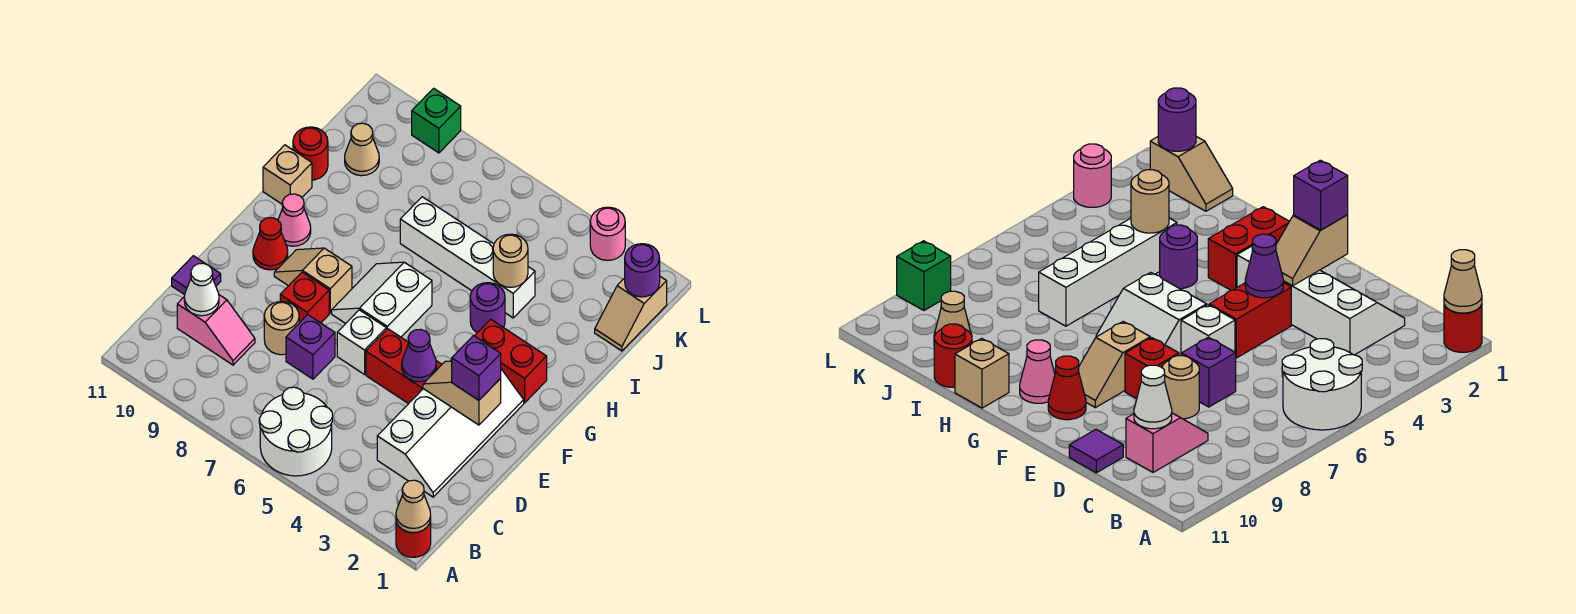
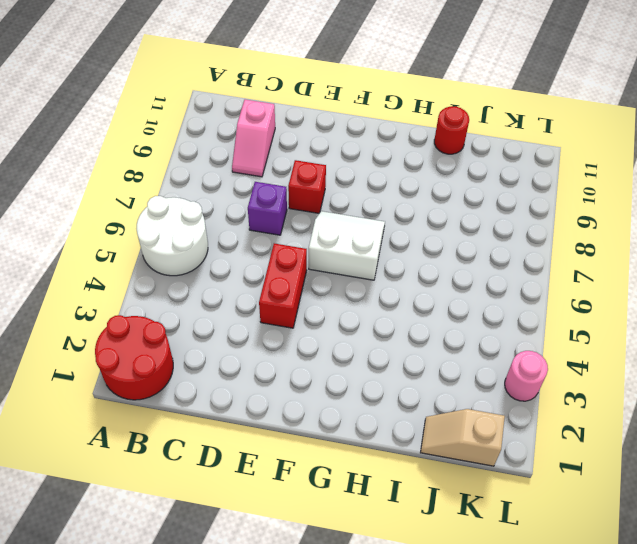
red 2x2 round brick [95,315,173,400] -> red 1x1 round brick [396,520,431,557]
none -> white 2x4 slope [377,360,524,497]
none -> tan 1x1 round brick [264,301,299,355]
none -> purple 1x1 tile [172,256,221,295]
none -> white 1x1 brick [337,310,386,374]

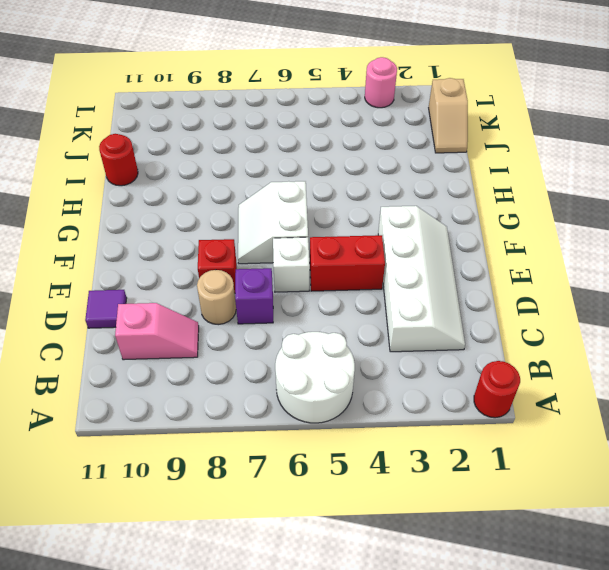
none -> tan 1x2 slope [274,248,352,313]
none -> red 1x1 cone [253,218,288,270]
none -> red 1x2 brick [475,319,547,403]
none -> pink 1x1 cone [278,194,311,246]

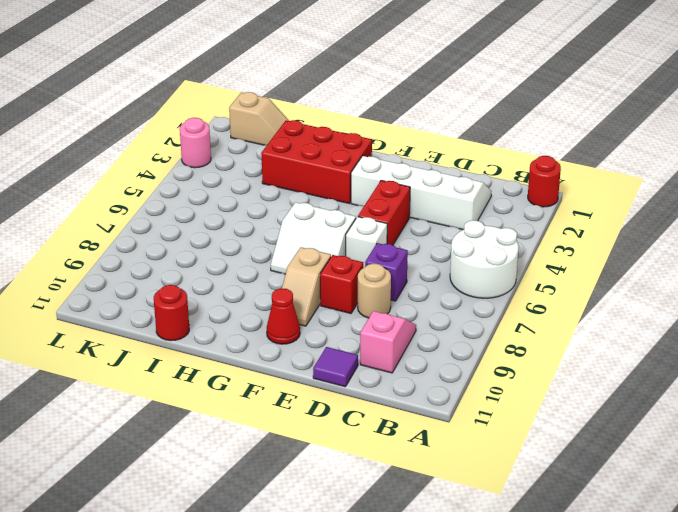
red 2x3 brick [261,120,372,203] -> red 1x2 brick [475,319,547,403]
none -> pink 1x1 cone [278,194,311,246]
none -> purple 1x1 round brick [470,283,505,333]
none -> tan 1x1 brick [263,145,312,204]
none -> white 1x4 brick [400,197,535,318]

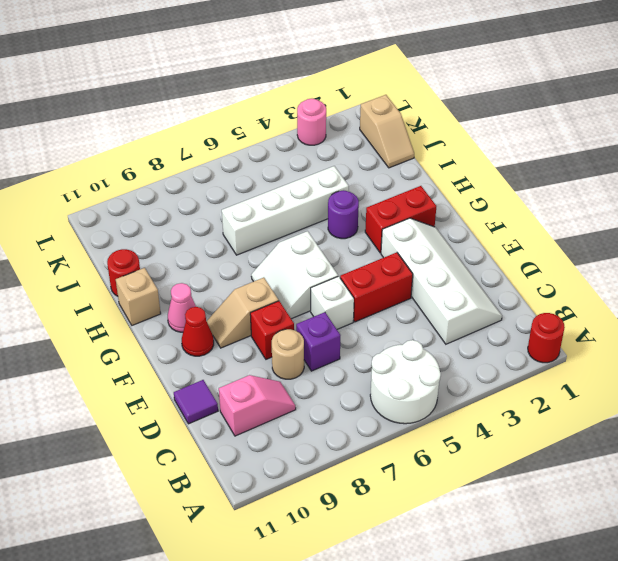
none -> tan 1x1 cone [345,123,379,176]
none -> green 1x1 brick [412,88,461,153]
none -> tan 1x1 cone [396,480,431,533]
none -> white 1x1 cone [184,263,219,316]

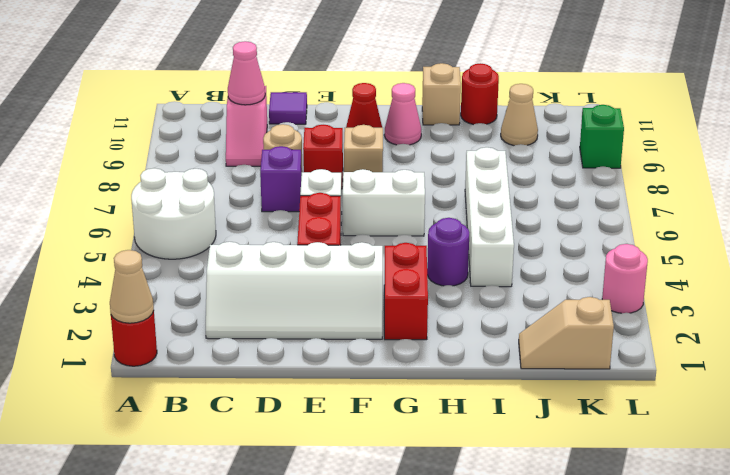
pink 1x1 cone [228,41,265,105] -> white 1x1 cone [184,263,219,316]
none -> tan 1x2 slope [423,361,501,425]
none -> purple 1x1 cone [402,329,436,382]
none -> tan 1x1 round brick [493,234,528,287]
none -> purple 1x1 round brick [625,244,660,297]

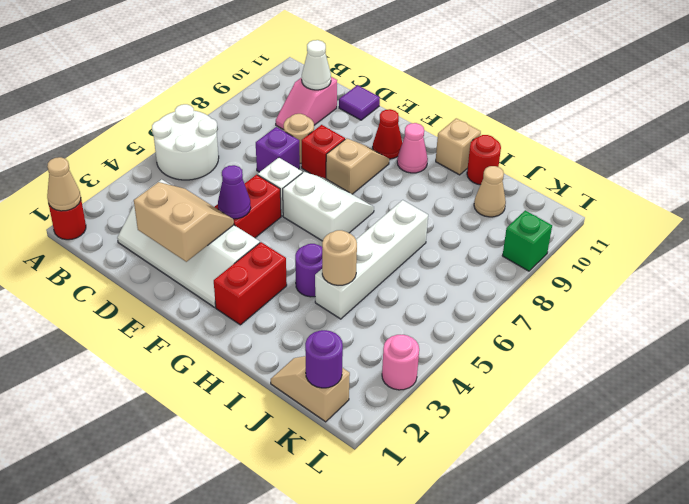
tan 2x2 slope [134,182,234,262] -> tan 1x2 slope [423,361,501,425]
none -> purple 1x1 brick [452,336,501,400]

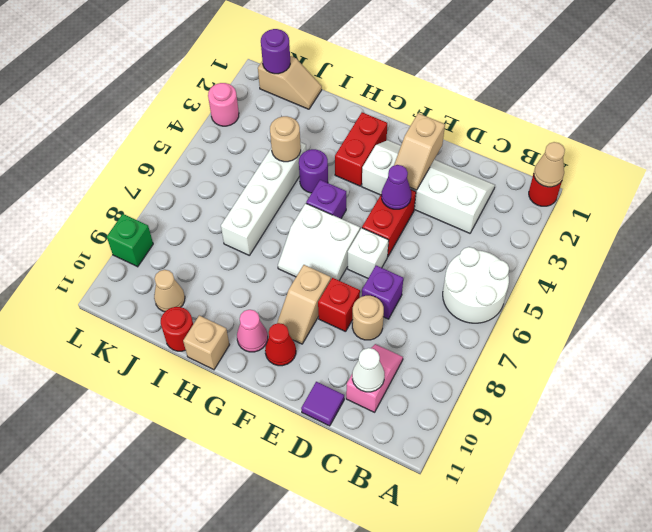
purple 1x1 brick [306,180,346,219] -> purple 1x1 brick moved to [452,336,501,400]

